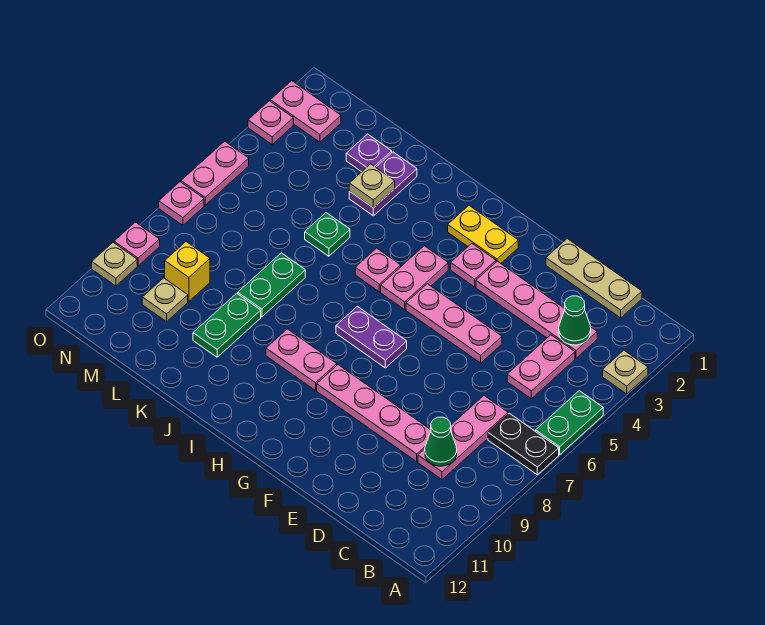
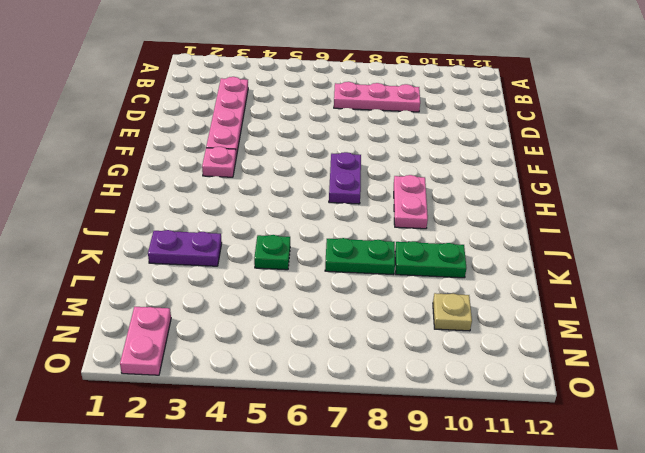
none -> tan 1x1 plate [603,350,648,394]
none -> green 1x2 plate [536,391,603,454]
none -> black 1x2 plate [488,413,559,475]
none -> tan 1x3 plate [546,239,642,318]

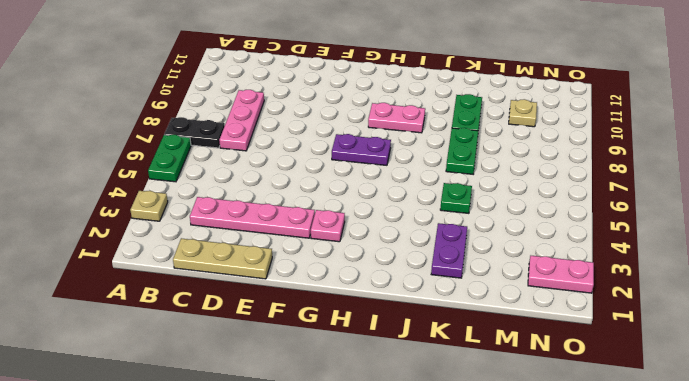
none -> pink 1x2 plate [507,335,575,399]
none -> pink 1x4 plate [317,365,431,462]
none -> pink 1x3 plate [406,284,502,363]
none -> yellow 1x2 plate [448,206,518,263]

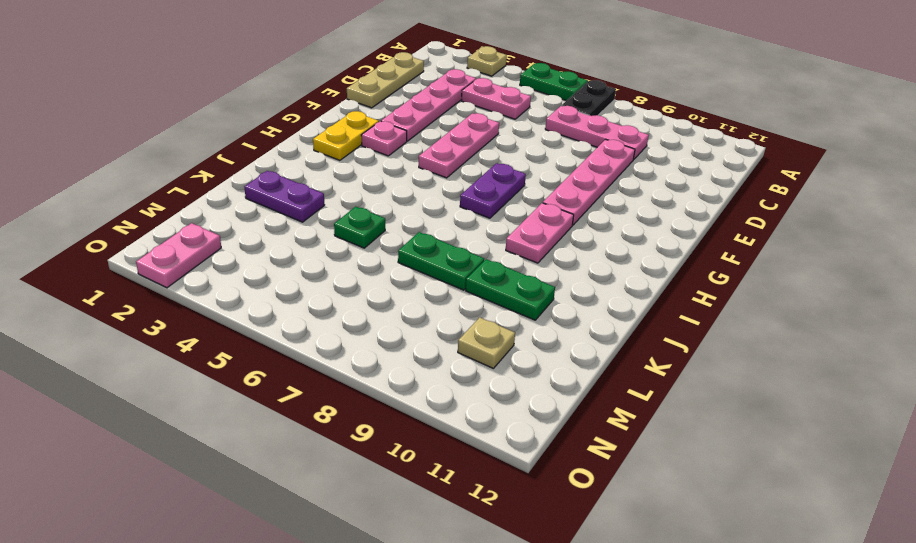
none -> pink 1x2 plate [381,246,448,310]
none -> pink 1x1 plate [355,248,401,292]
none -> purple 1x1 plate [346,134,392,172]
none -> yellow 1x1 brick [165,242,210,301]

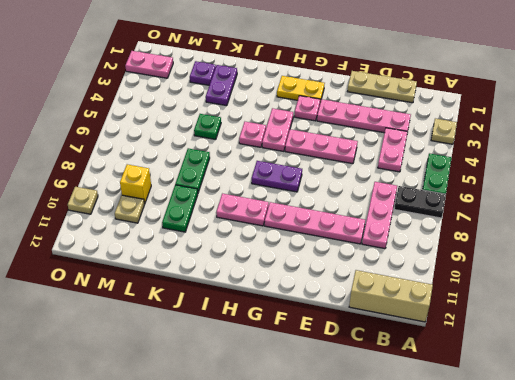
tan 1x3 brick [349,270,433,322] -> none
none -> pink 1x1 plate [248,101,293,144]
none -> pink 1x2 plate [181,141,249,205]
none -> pink 1x1 plate [159,182,204,225]
none -> pink 1x1 plate [114,222,160,266]

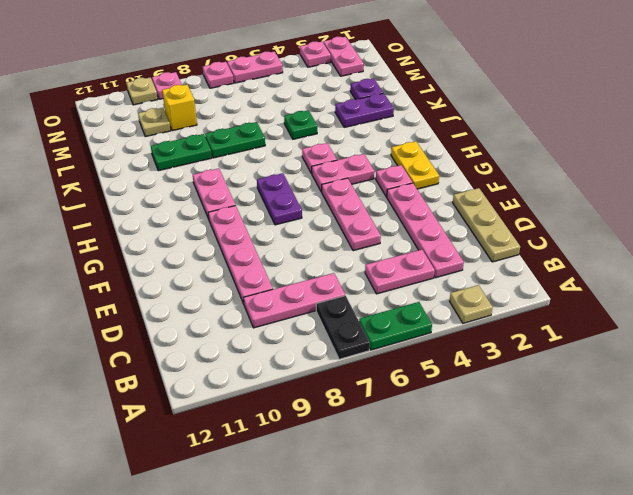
none -> green 1x1 cone [559,296,591,345]
none -> green 1x1 cone [425,417,457,466]
none -> tan 1x1 plate [349,164,395,208]

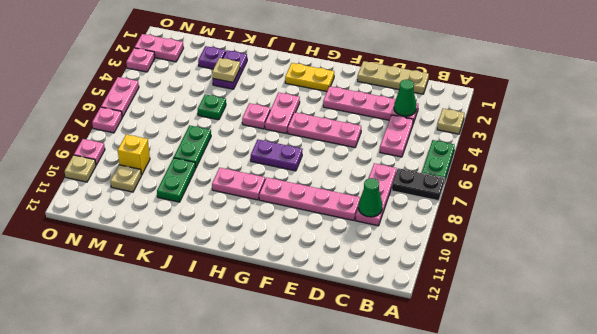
none -> pink 1x1 plate [451,244,496,287]

